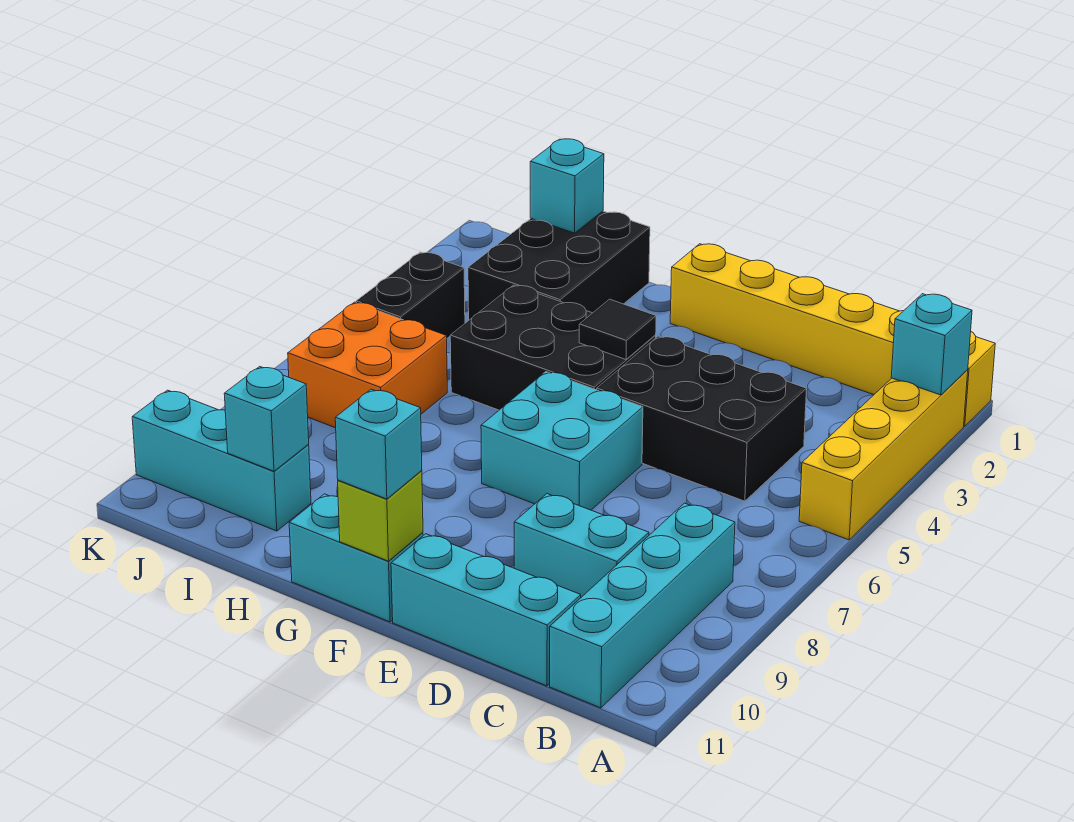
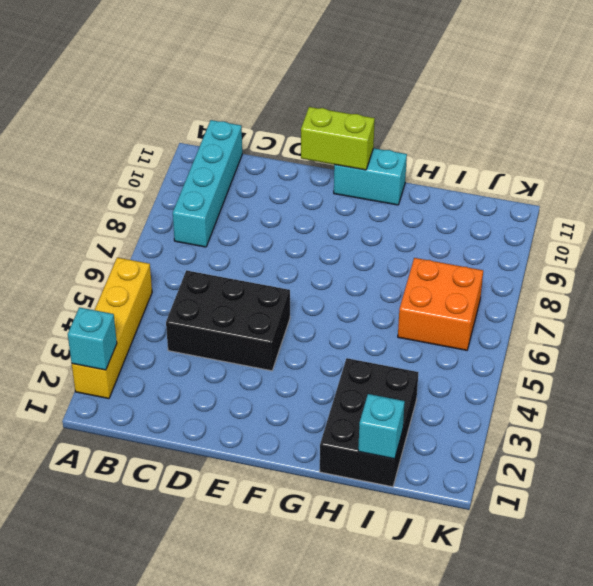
lime 1x2 brick [301,107,375,170] -> lime 1x1 brick [338,471,423,561]
none -> yellow 1x6 brick [670,244,995,426]
none -> cyan 1x2 brick [514,494,649,597]
none -> cyan 1x3 brick [391,534,581,686]

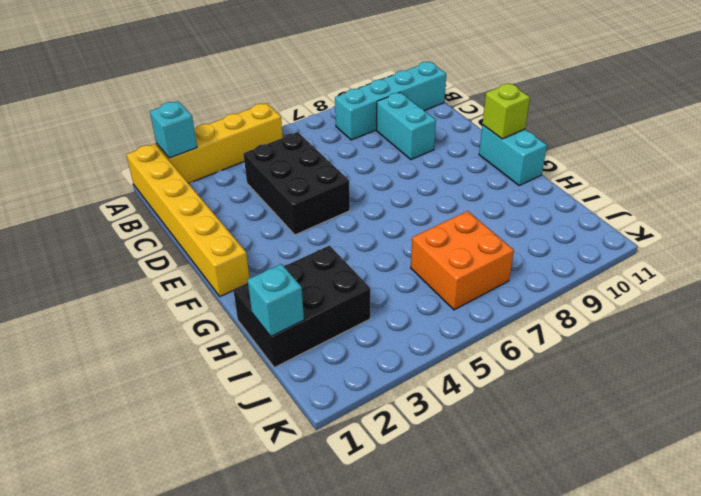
none -> cyan 1x3 brick [391,534,581,686]
none -> cyan 2x2 brick [481,372,643,510]
none -> black 2x3 brick [450,285,656,410]

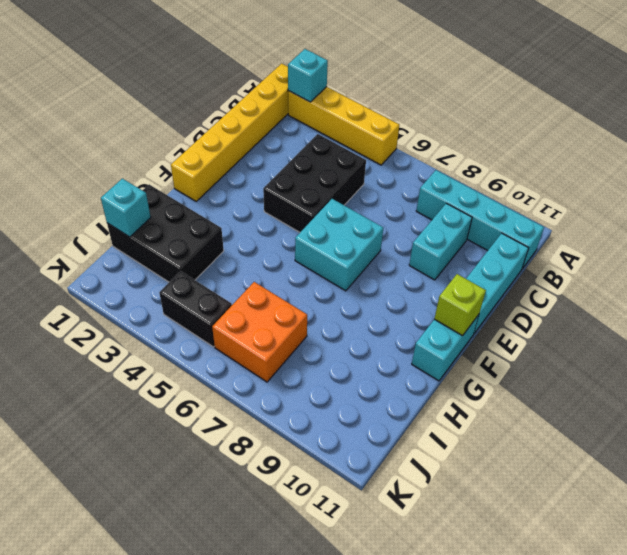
none -> black 2x3 brick [450,285,656,410]
none -> cyan 1x3 brick [132,390,311,531]
none -> black 1x1 tile [579,299,656,359]

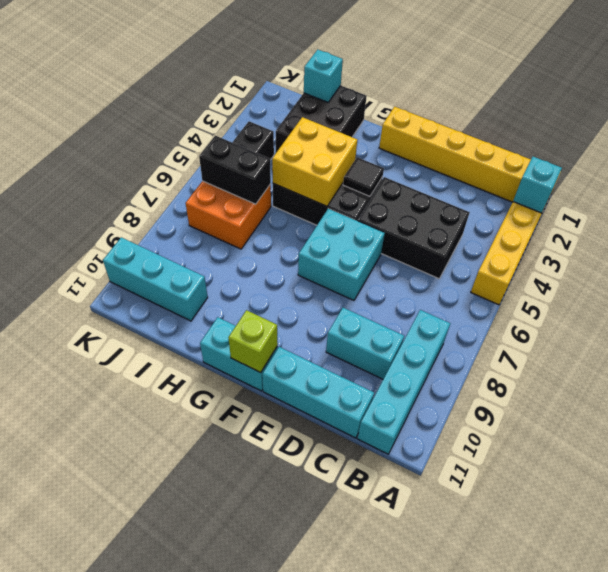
yellow 2x2 brick [272,117,357,206] -> none
black 1x2 brick [199,136,271,204] -> none
none -> cyan 1x1 brick [224,367,309,471]
none -> cyan 1x1 brick [335,389,422,499]

